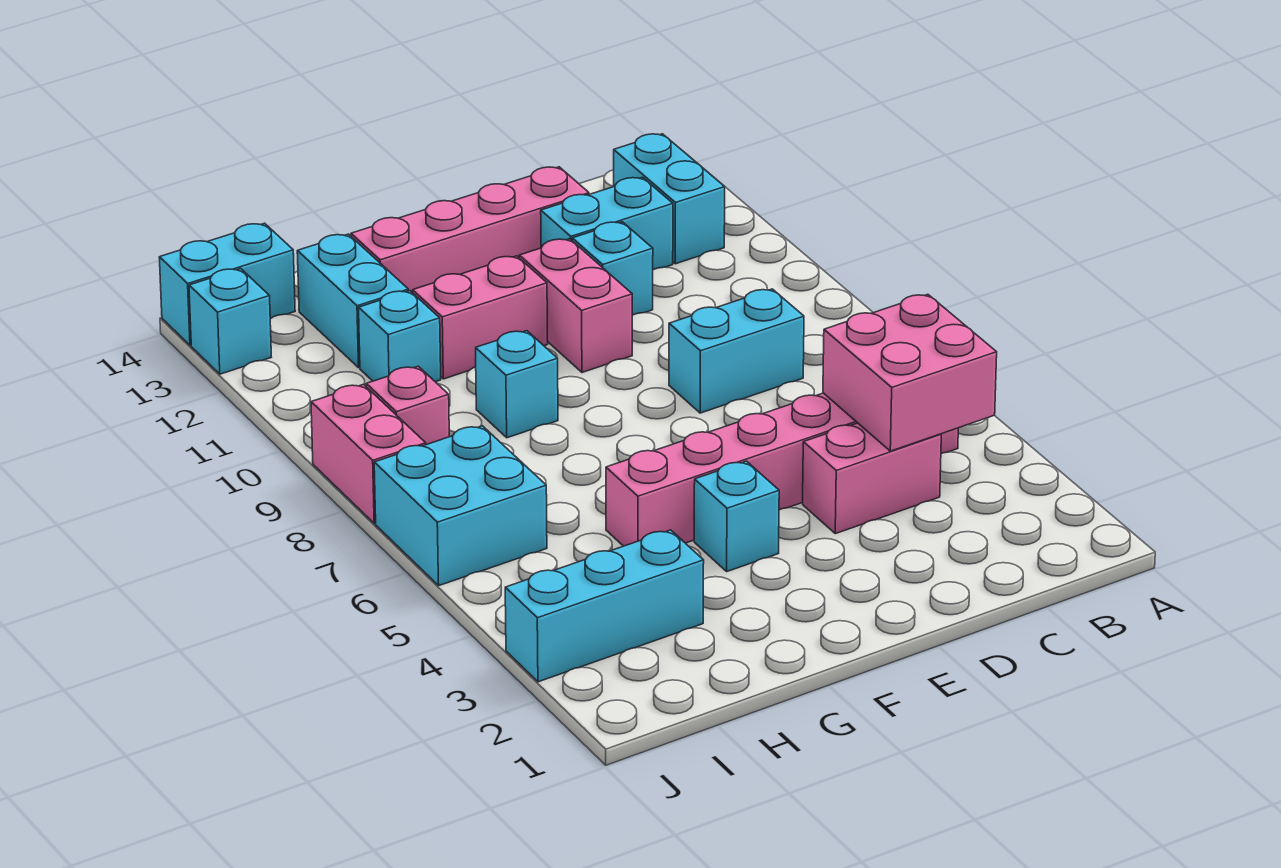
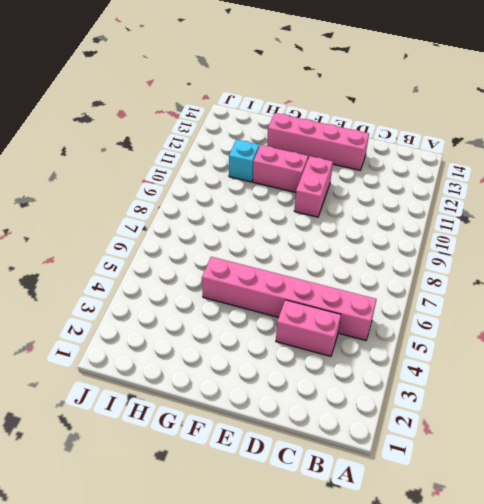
none -> cyan 1x2 brick [614,134,725,264]
none -> cyan 1x2 brick [669,289,804,413]
none -> cyan 1x2 brick [541,177,673,270]

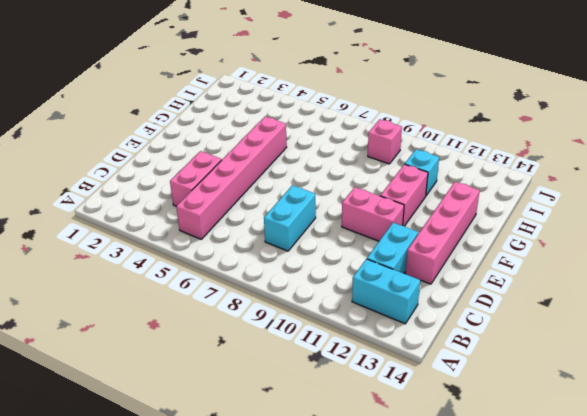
none -> cyan 1x1 brick [572,222,653,315]
none -> cyan 1x1 brick [694,461,779,571]
none -> cyan 1x1 brick [476,331,558,438]

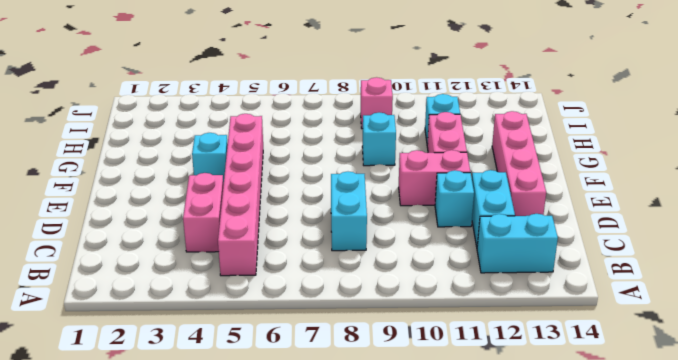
none -> cyan 1x3 brick [505,530,704,682]
none -> cyan 1x2 brick [297,234,408,368]
none -> cyan 2x2 brick [374,426,547,585]

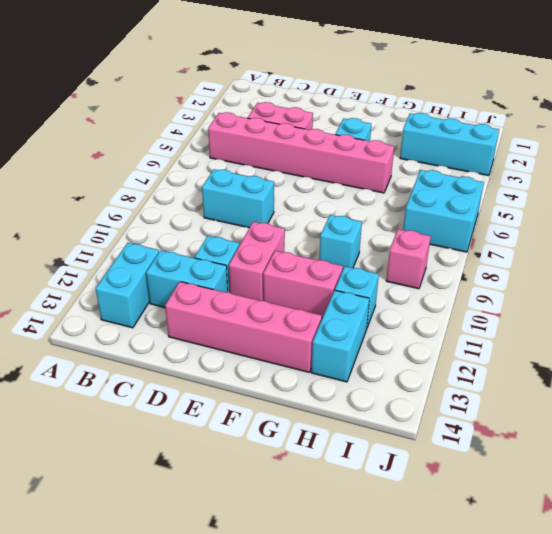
none -> cyan 1x2 brick [159,223,295,345]
none -> pink 1x2 brick [311,384,426,523]
none -> cyan 1x1 brick [189,269,271,374]

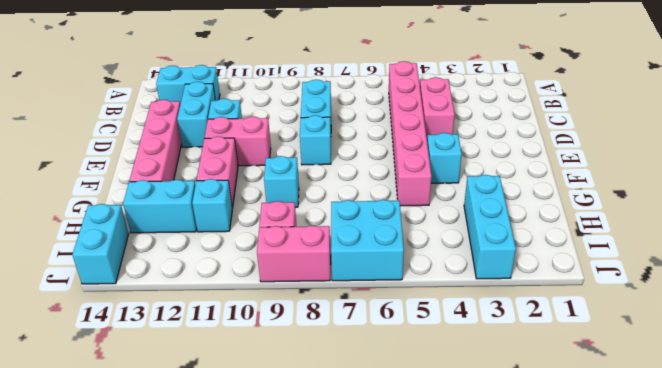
cyan 1x1 brick [300,115,331,165] -> cyan 1x1 brick moved to [189,269,271,374]
none -> pink 2x2 brick [823,294,997,451]

